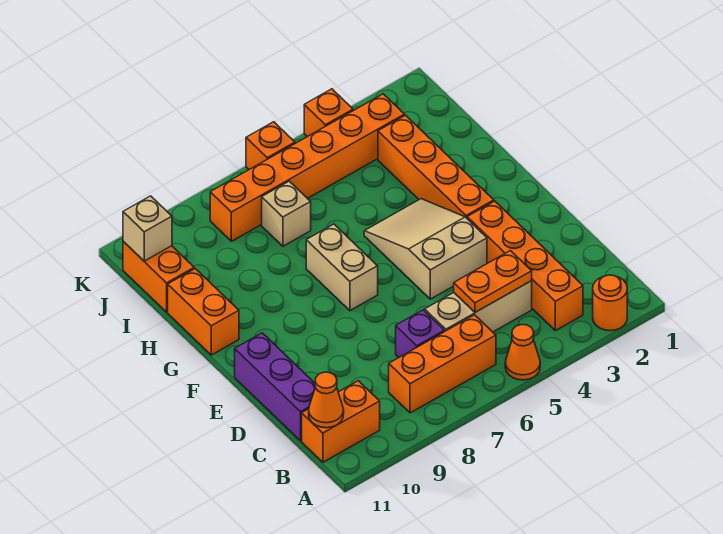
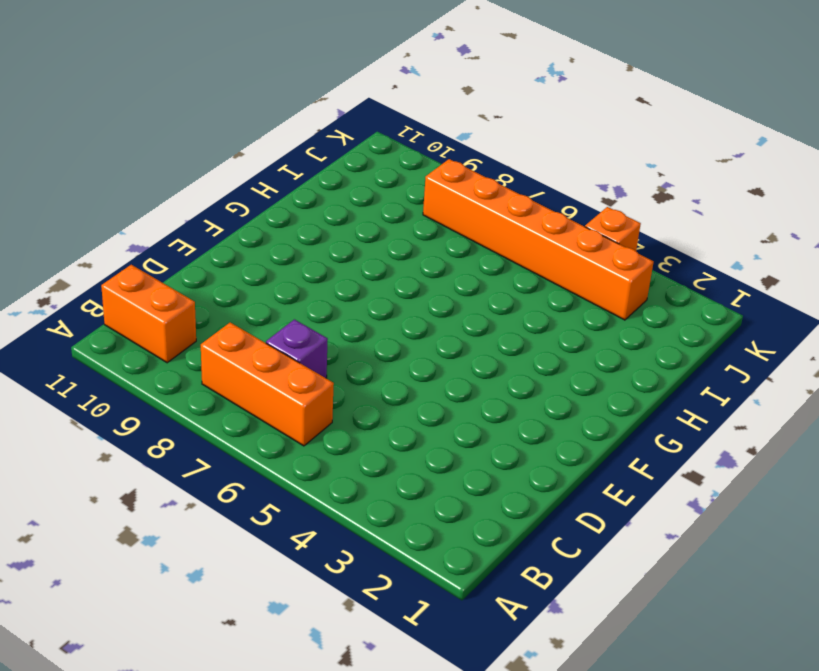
none -> orange 1x1 round brick [593,275,627,331]
none -> orange 1x1 cone [505,325,540,380]
none -> orange 1x4 brick [467,201,583,331]

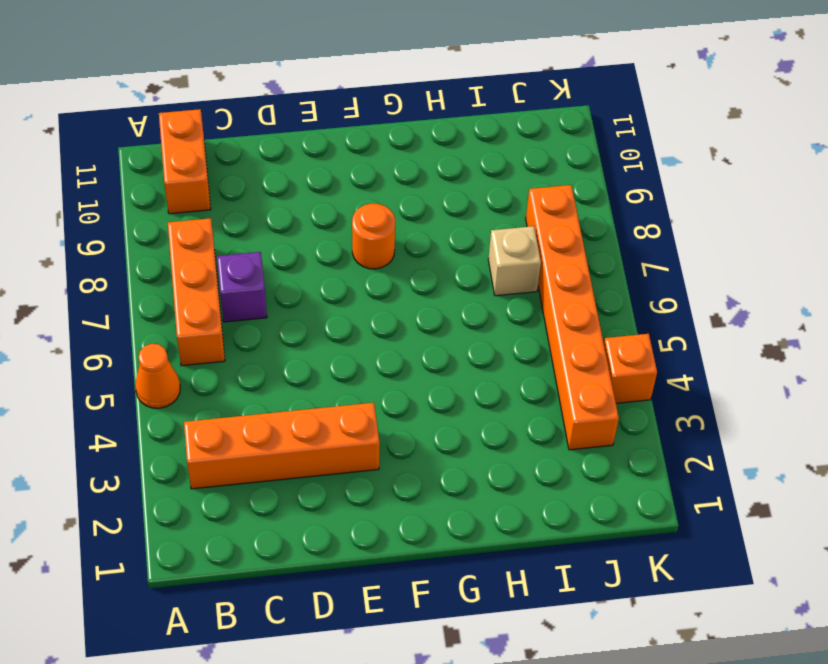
orange 1x1 round brick [352,203,395,269] -> orange 1x1 round brick moved to [593,275,627,331]
none -> tan 1x3 brick [425,281,532,332]
none -> purple 1x3 brick [235,333,315,441]
none -> tan 2x3 slope [364,199,487,299]

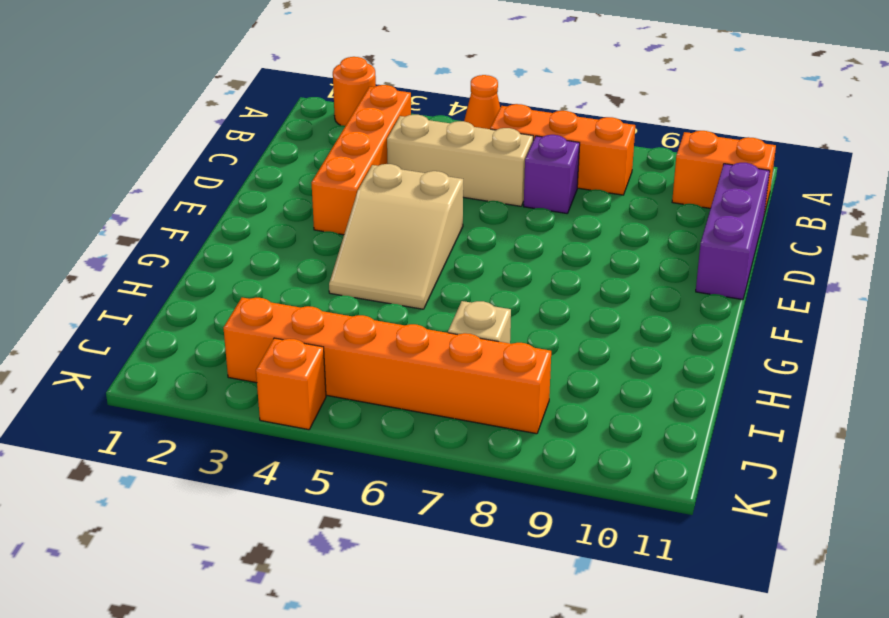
none -> orange 1x4 brick [378,115,494,218]
none -> tan 1x2 brick [306,224,378,311]
none -> orange 1x2 brick [168,269,239,355]

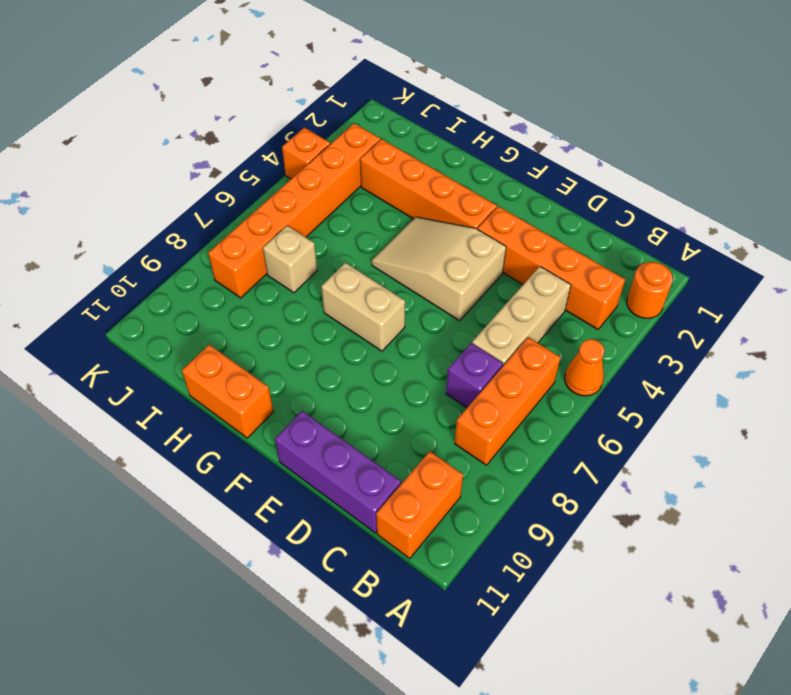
none -> orange 1x2 brick [123,241,194,312]
none -> orange 1x1 brick [246,122,295,170]
none -> orange 1x1 cone [309,372,344,428]

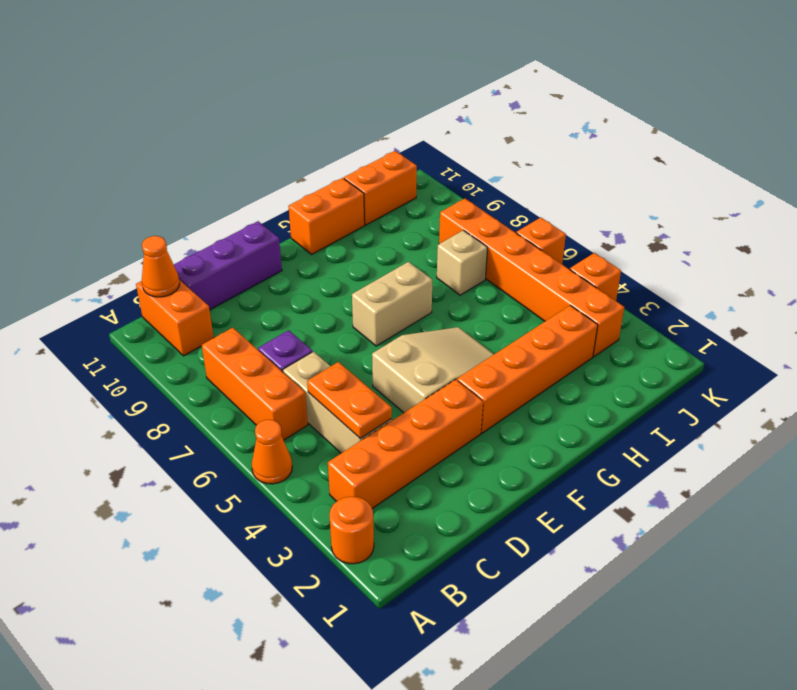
none -> tan 1x1 brick [123,196,172,261]

